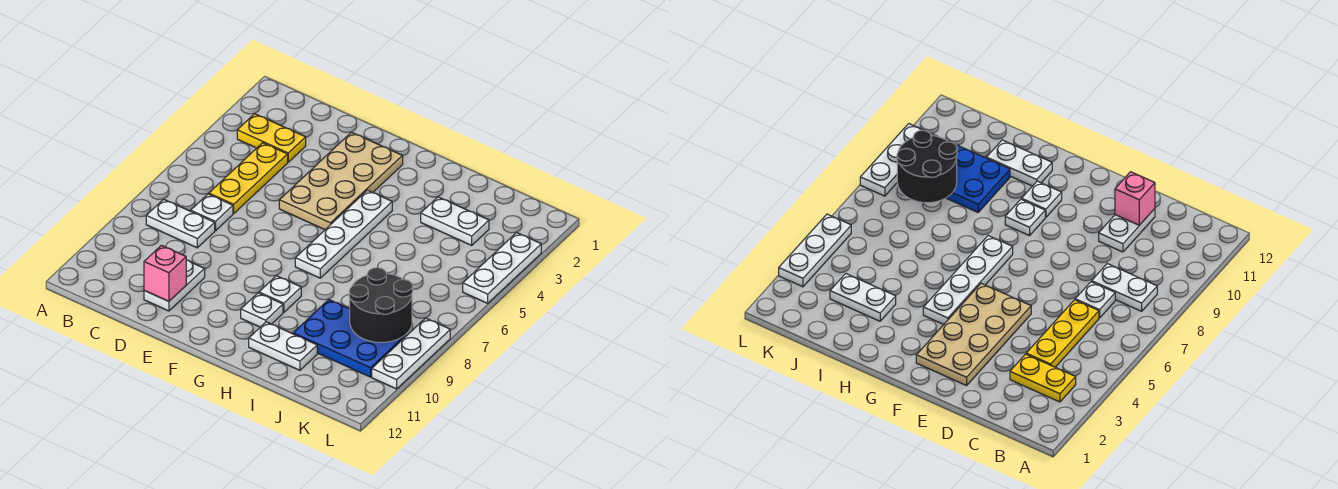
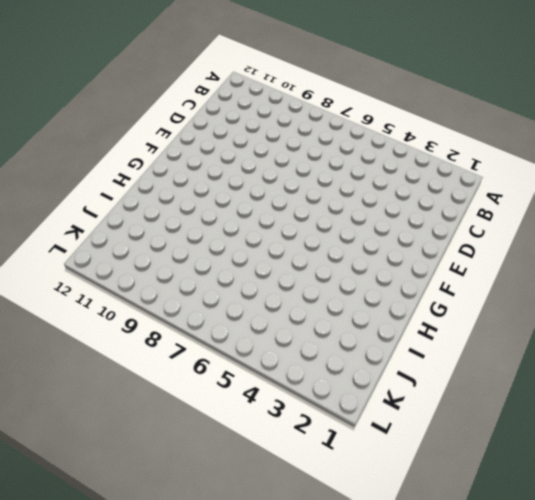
none -> yellow 1x2 plate [237,114,306,162]
none -> white 1x2 plate [146,199,215,248]
none -> yellow 1x3 plate [209,143,288,214]

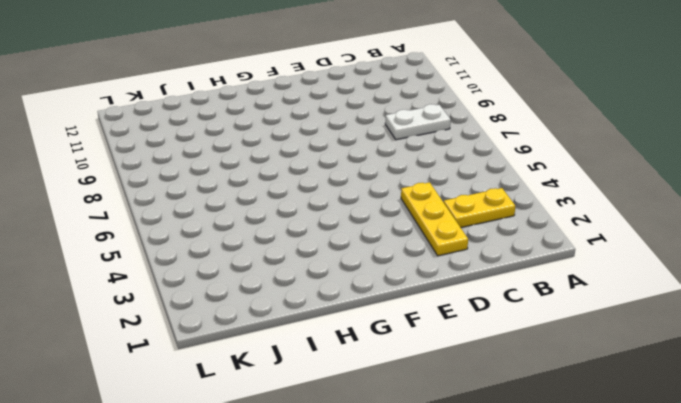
yellow 1x3 plate [401,182,468,256] -> yellow 1x3 plate moved to [209,143,288,214]
none -> white 1x1 plate [191,194,233,231]
none -> white 1x2 plate [144,260,205,311]
none -> tan 2x4 plate [279,132,403,230]

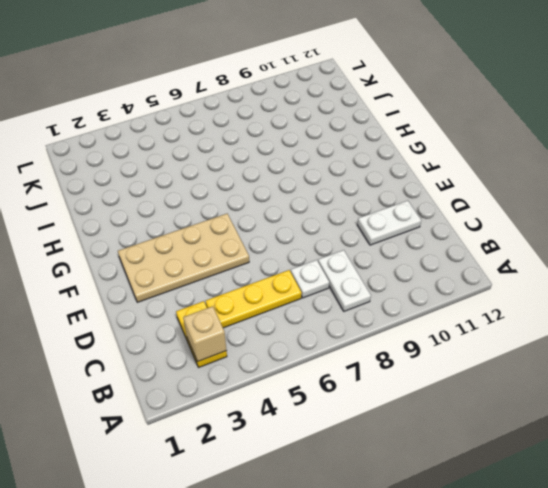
tan 1x1 brick [183,306,226,362] -> none
none -> white 1x4 plate [295,190,392,278]
none -> white 1x1 plate [259,276,301,312]
none -> white 1x1 plate [241,293,283,327]

